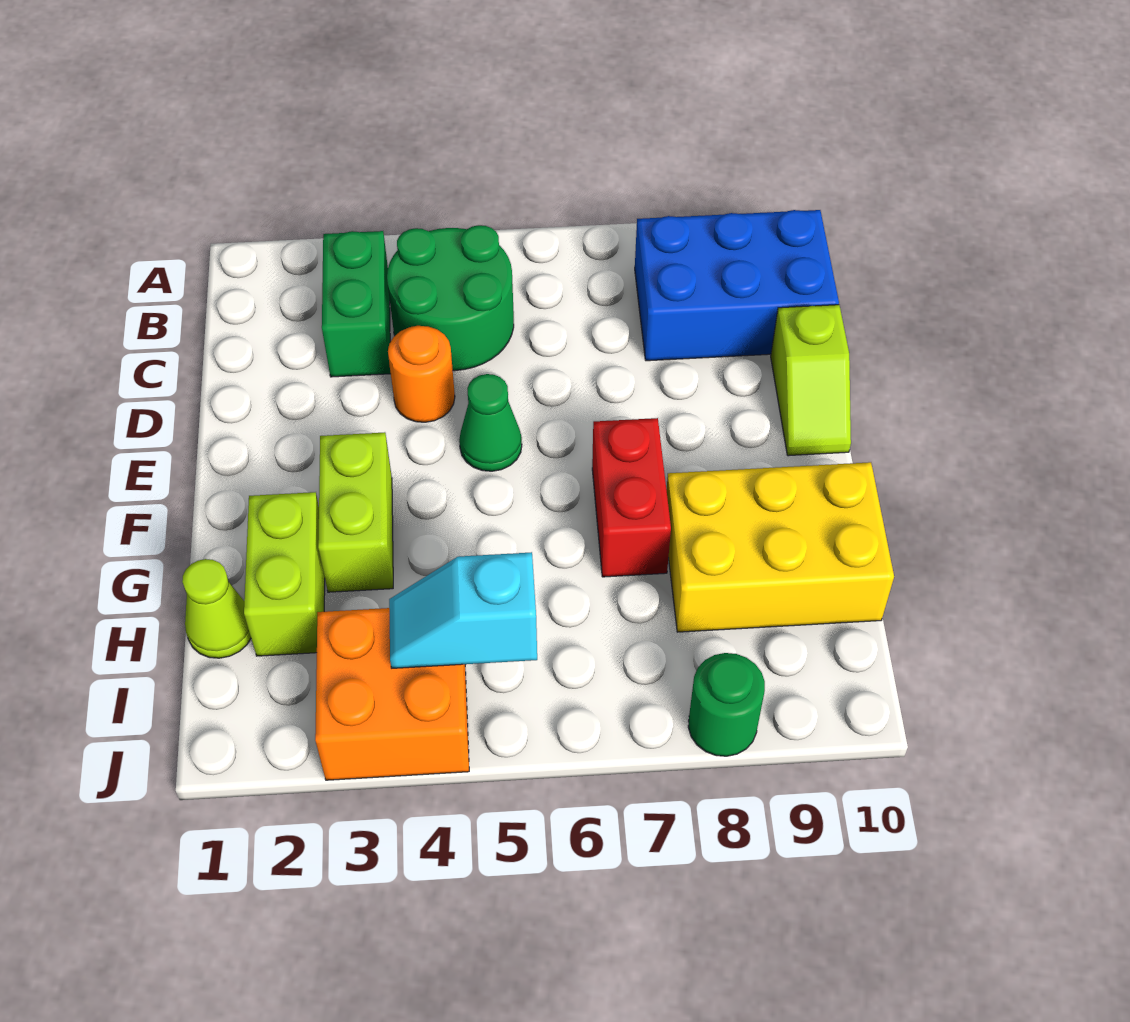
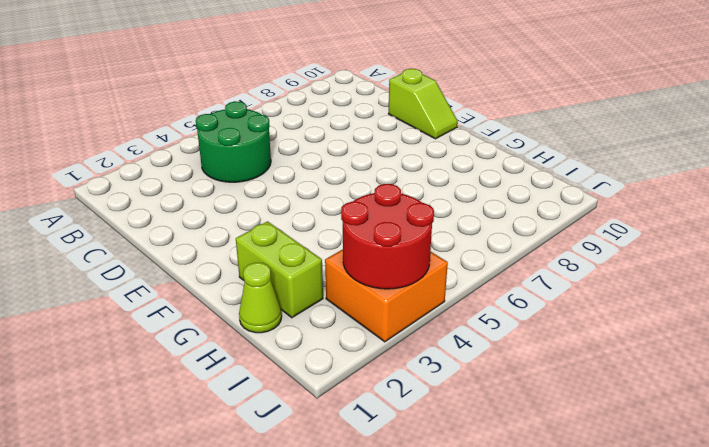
red 2x2 round brick [341,184,434,289] -> cyan 1x2 slope [389,552,537,668]
none -> green 1x2 brick [322,231,391,377]
none -> blue 2x3 brick [635,210,839,361]
none -> orange 1x1 round brick [388,326,455,422]

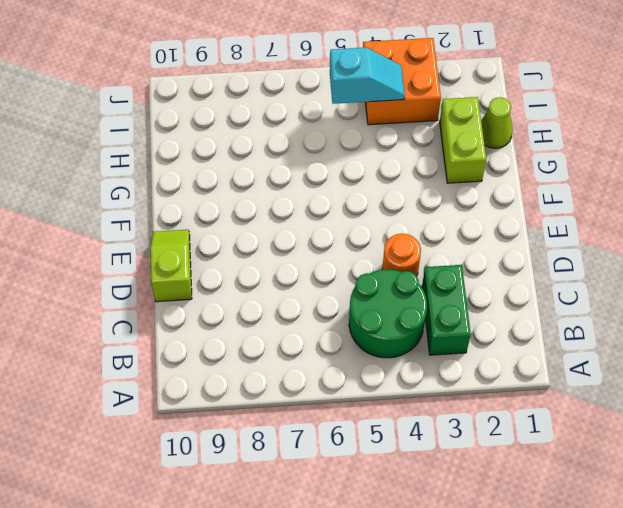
none -> blue 2x3 brick [635,210,839,361]
none -> green 1x1 cone [459,374,522,471]
none -> lime 1x2 brick [318,432,393,592]

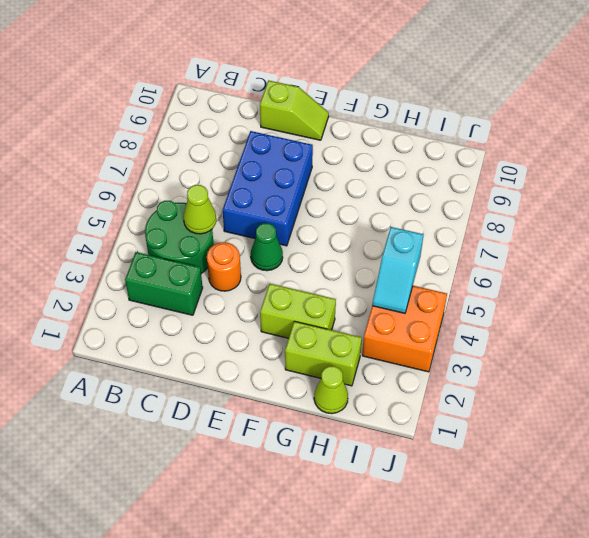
lime 1x1 cone [183,185,216,234] -> none
blue 2x3 brick [223,131,313,246] -> blue 2x3 brick moved to [635,210,839,361]
none -> red 1x2 brick [592,418,671,577]
none -> yellow 2x3 brick [666,462,894,632]
none -> green 1x1 round brick [688,653,765,756]

